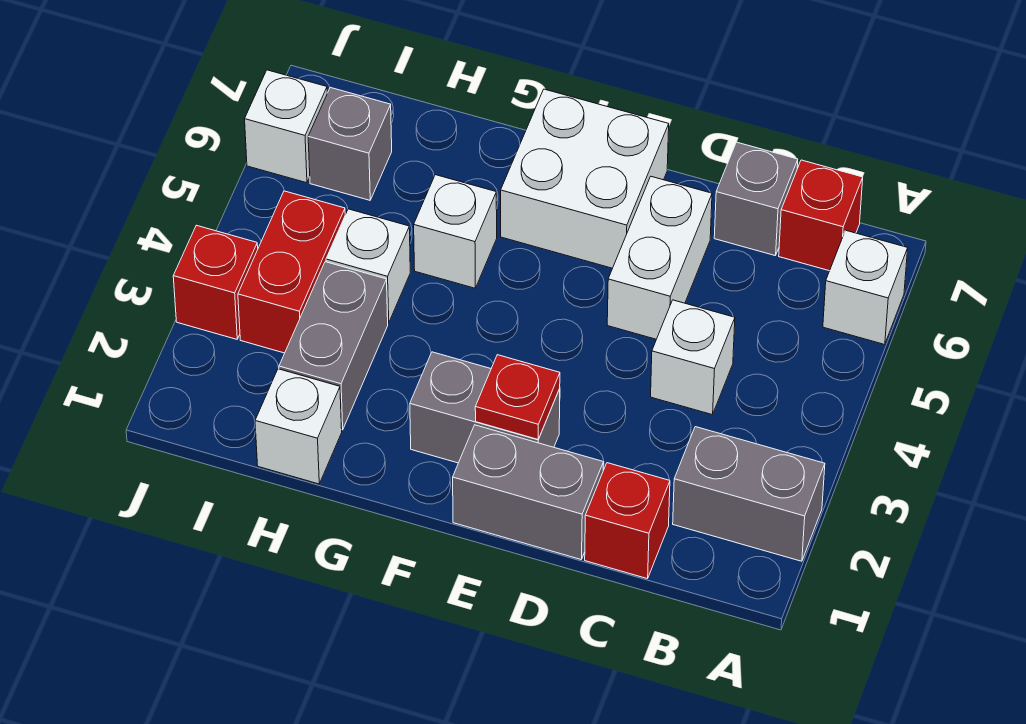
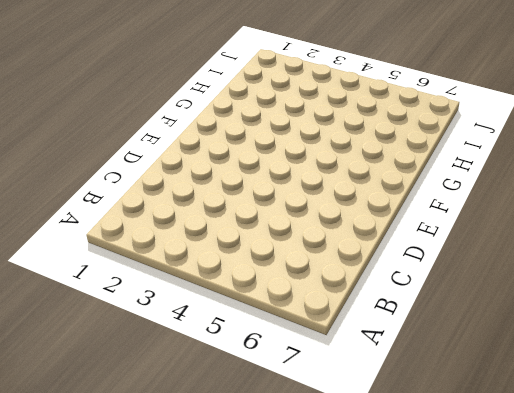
none -> grey 1x2 brick [673,427,825,561]
none -> white 1x1 brick [823,231,908,345]
none -> red 1x1 brick [779,160,863,271]

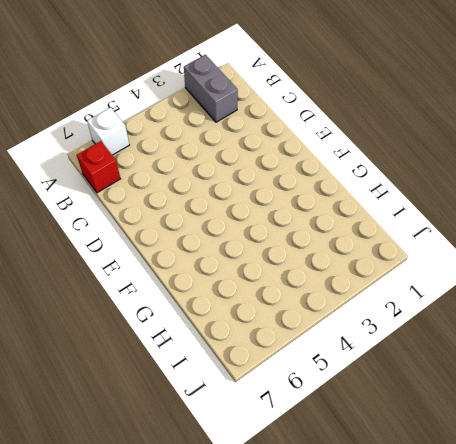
none -> red 1x1 brick [585,463,670,579]
none -> white 1x1 brick [651,300,735,415]
none -> grey 1x1 brick [714,142,798,256]

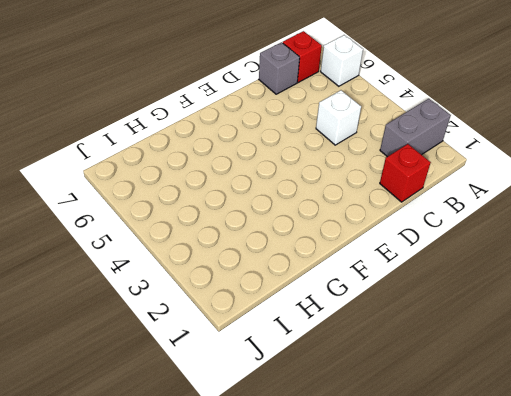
none -> grey 1x2 brick [453,425,604,559]
none -> white 1x2 brick [607,177,712,339]
none -> grey 1x2 brick [410,352,560,463]

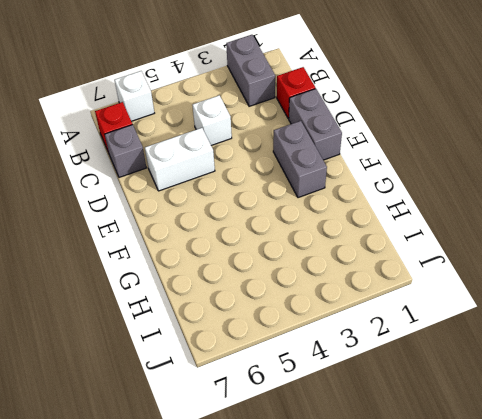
none -> white 2x2 brick [501,89,669,268]
none -> white 1x1 brick [414,175,497,288]
none -> white 1x1 brick [255,369,342,484]

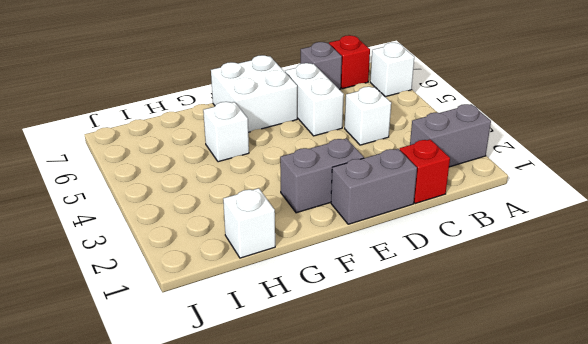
none -> grey 1x2 brick [279,262,388,430]
none -> white 1x1 brick [326,209,410,323]
none -> red 1x2 brick [238,191,345,353]

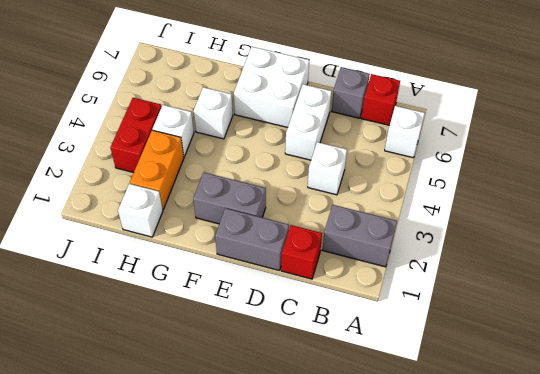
orange 1x2 brick [130,130,184,209] -> grey 1x2 brick [279,262,388,430]
none -> grey 1x1 brick [308,88,392,200]
none -> red 1x1 brick [173,225,258,339]
none -> white 1x1 brick [245,70,327,183]

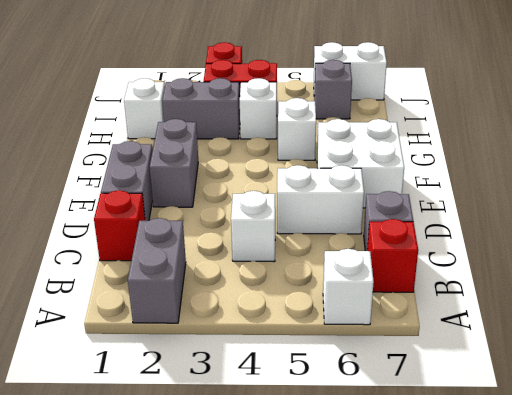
white 1x2 brick [314,42,387,100] -> white 1x1 brick [245,70,327,183]
none -> red 1x1 plate [475,355,560,439]

